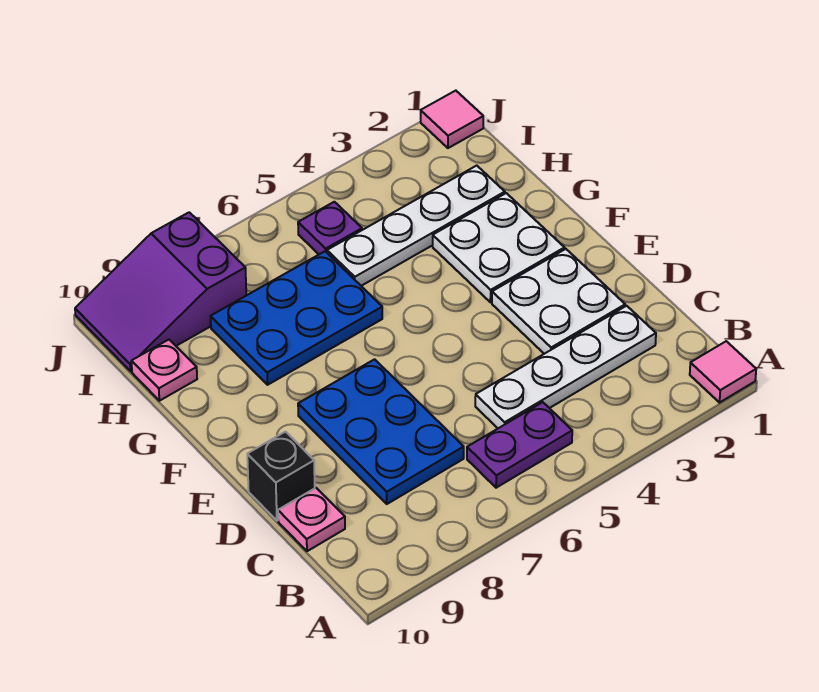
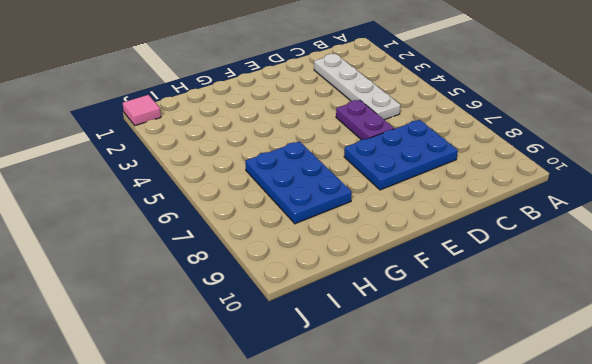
purple 1x2 plate [336,100,394,140] -> purple 1x2 plate moved to [467,402,572,488]
none -> pink 1x1 tile [690,341,756,403]
none -> pink 1x1 plate [278,488,345,551]
none -> white 2x2 plate [492,249,625,354]

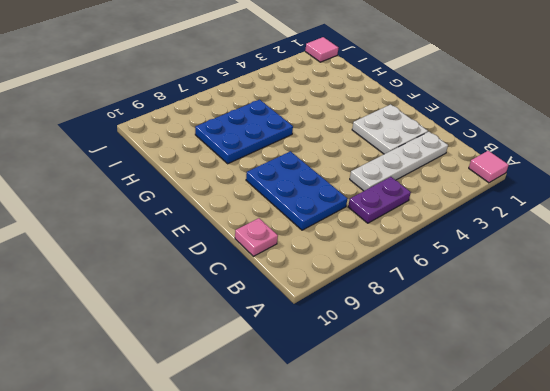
none -> black 1x1 brick [247,432,315,521]
none -> white 2x2 plate [433,193,564,302]
none -> white 1x4 plate [327,166,505,286]

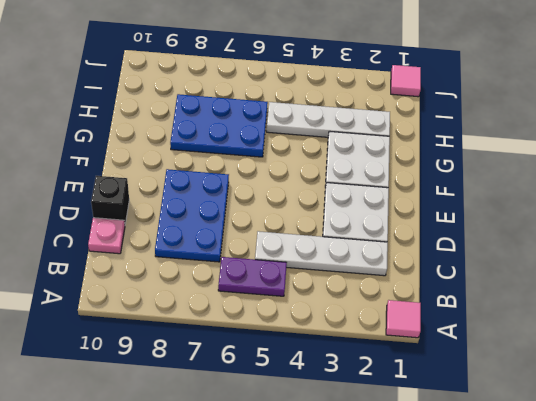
none -> pink 1x1 plate [131,340,197,401]
none -> purple 1x1 plate [298,202,362,254]
none -> purple 2x3 slope [75,212,246,371]

